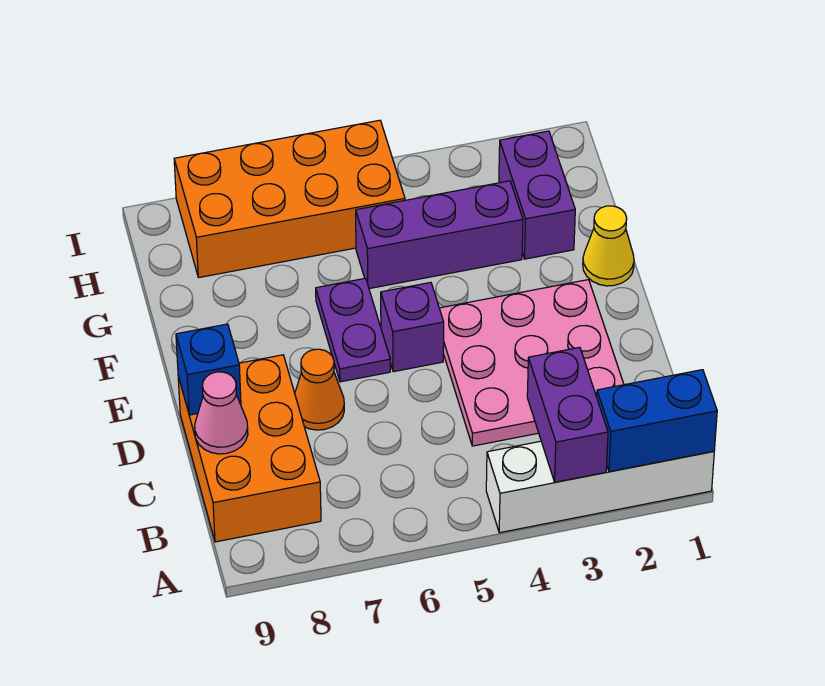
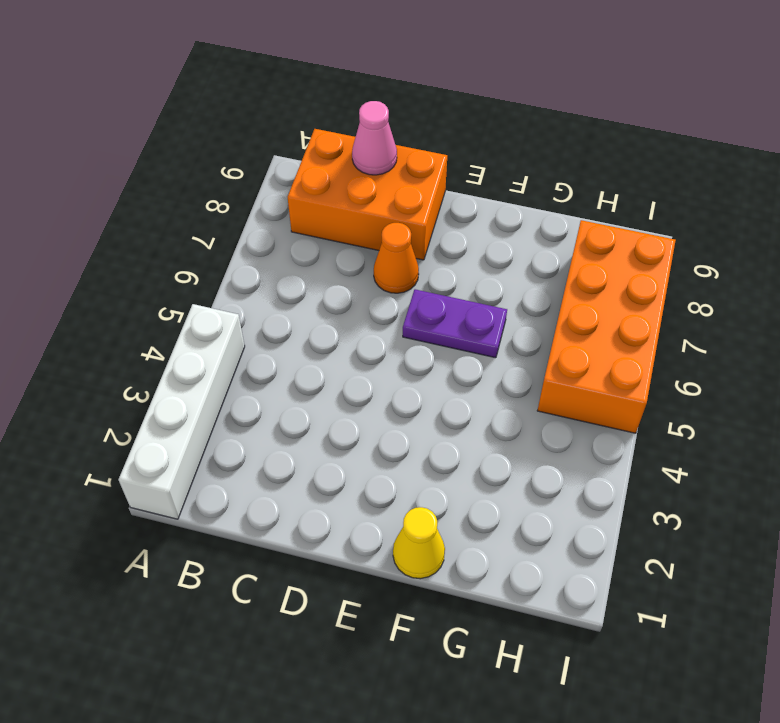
none -> pink 3x3 plate [439,280,624,446]
none -> purple 1x1 brick [381,282,444,372]
none -> purple 1x2 brick [499,131,575,259]

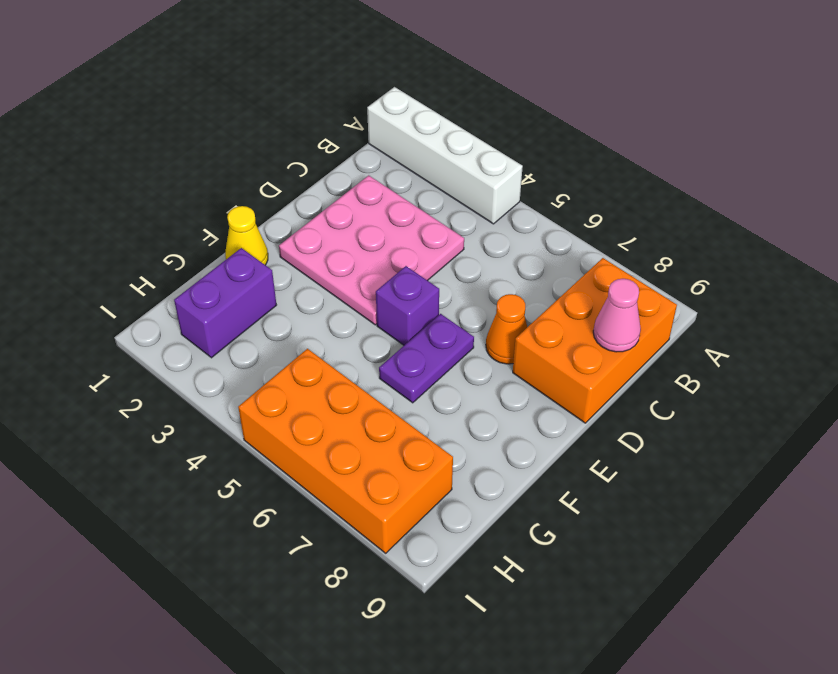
none -> purple 1x3 brick [356,181,523,289]
none -> blue 1x2 brick [597,370,717,472]
none -> purple 1x2 brick [527,347,608,482]

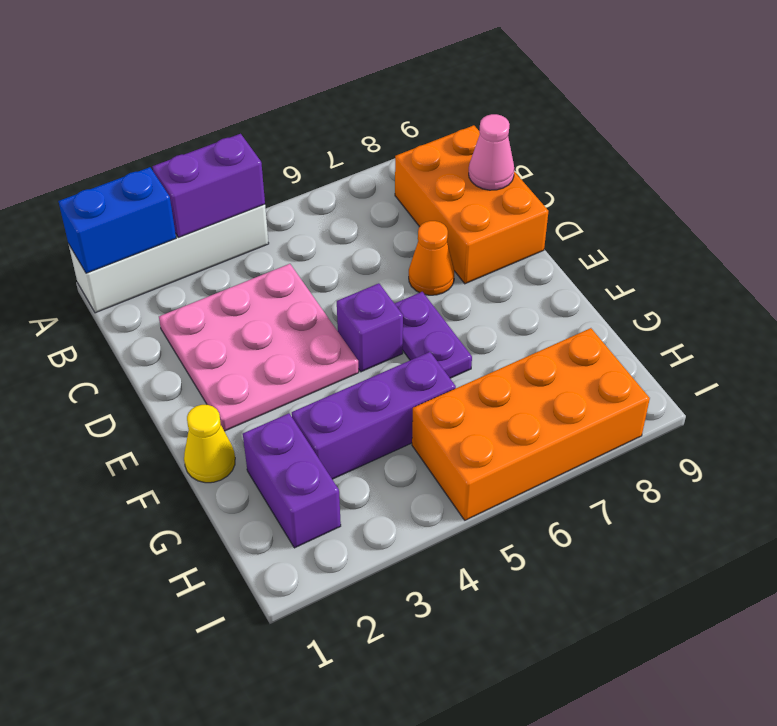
purple 1x2 brick [153,134,265,237] -> purple 1x2 brick turned to [527,347,608,482]
none -> blue 1x1 brick [176,324,241,415]

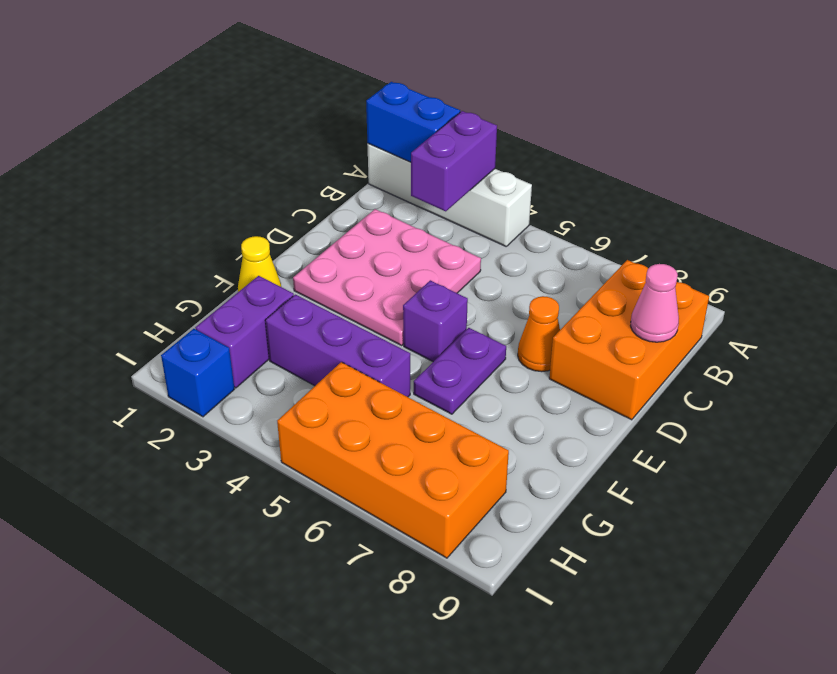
blue 1x1 brick [161,329,234,417] -> blue 1x1 brick moved to [176,324,241,415]

